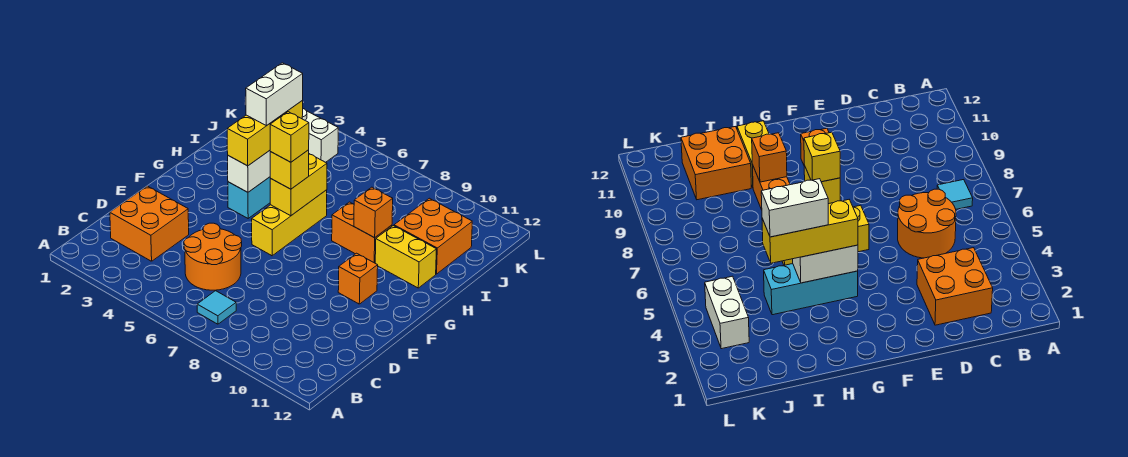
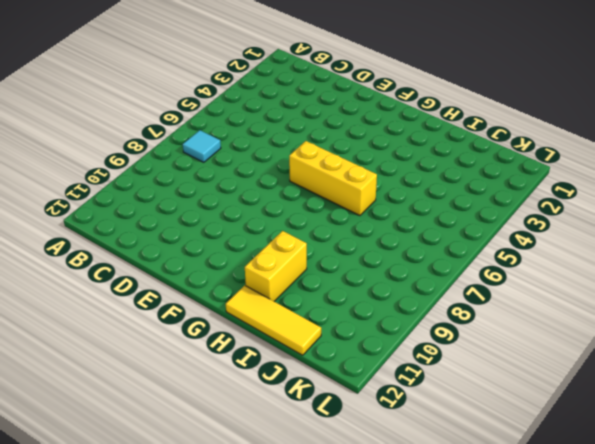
yellow 1x3 tile [226,285,321,355] -> none
none -> orange 2x2 brick [110,186,189,261]
none -> orange 2x2 round brick [184,223,242,290]
none -> orange 1x1 brick [338,253,378,304]

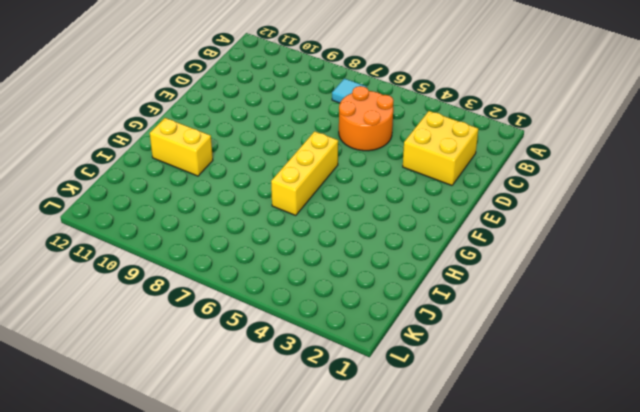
yellow 2x2 brick [403,111,478,185] -> orange 2x2 brick [110,186,189,261]
none -> orange 1x1 brick [338,253,378,304]
none -> cyan 1x3 brick [228,177,270,218]
none -> orange 1x2 brick [332,202,392,263]

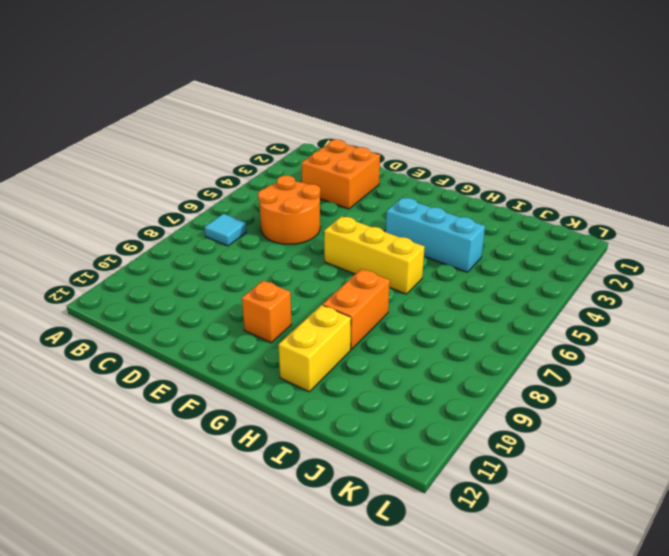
none -> orange 2x2 brick [394,198,472,274]
none -> white 1x2 brick [302,109,338,162]
none -> white 1x2 brick [228,151,270,192]

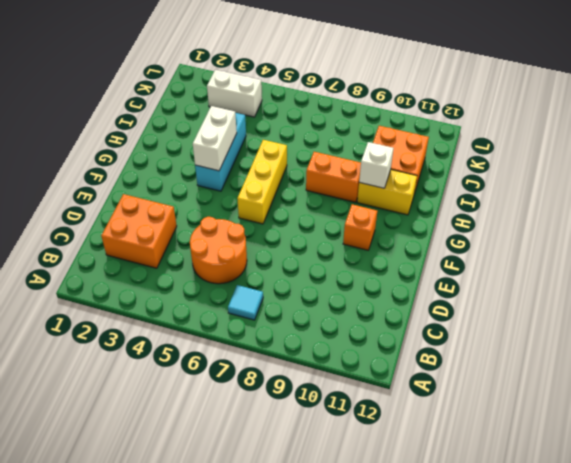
white 1x1 brick [359,142,394,188] -> none
none -> yellow 1x2 brick [270,154,327,216]
none -> orange 1x1 brick [354,187,393,238]
none -> yellow 1x3 brick [227,100,303,166]

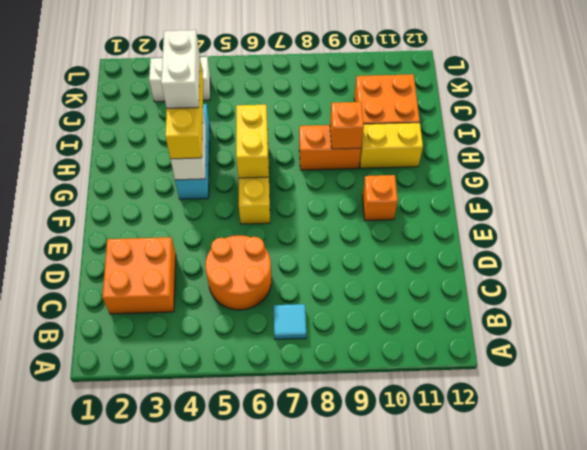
none -> yellow 1x1 brick [270,150,309,189]
none -> yellow 1x1 brick [270,112,309,162]

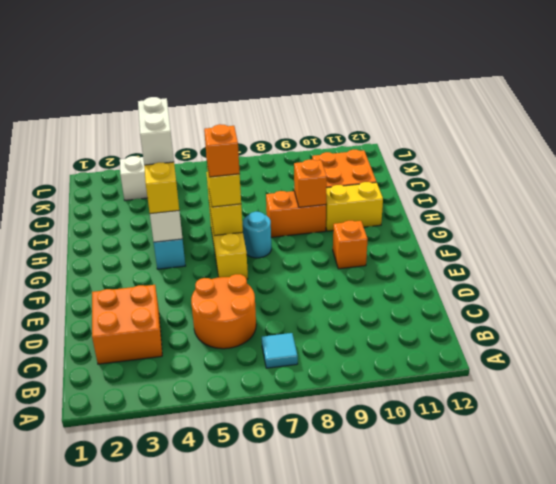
orange 1x1 brick [204,124,240,177] -> yellow 1x1 brick [270,112,309,162]
cyan 1x1 round brick [243,212,271,258] -> none

